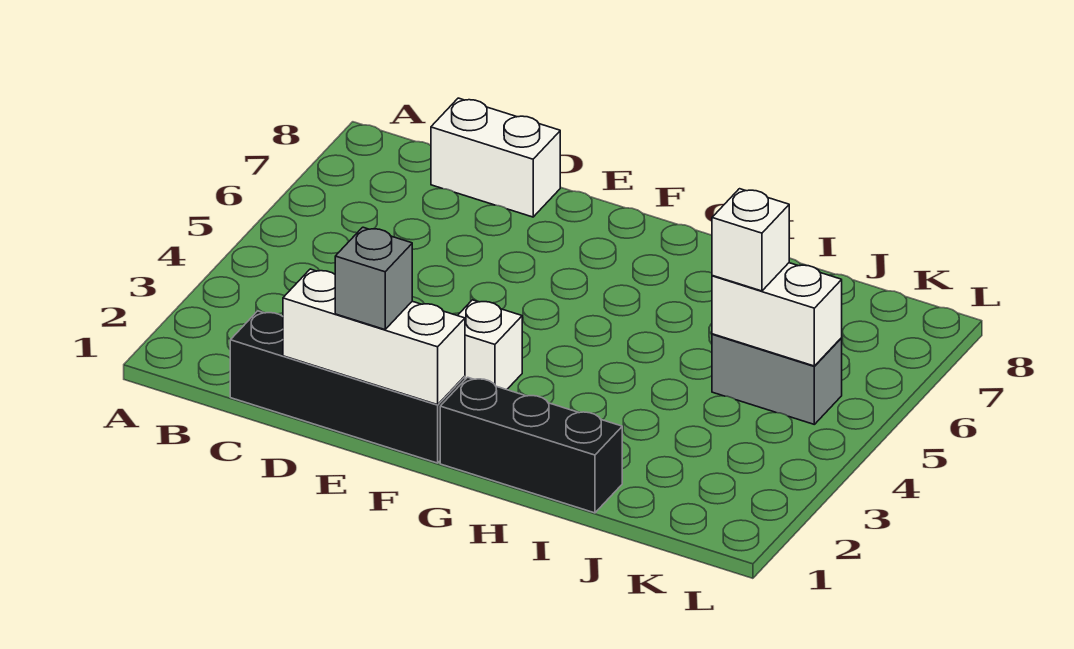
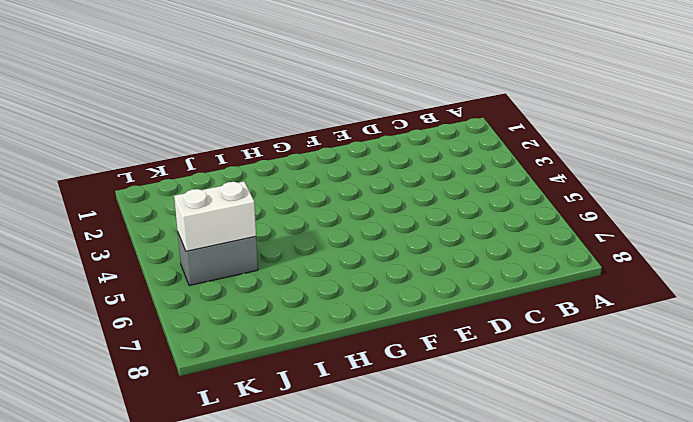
none -> black 1x4 brick [230,311,465,463]
none -> white 1x2 brick [431,98,560,217]

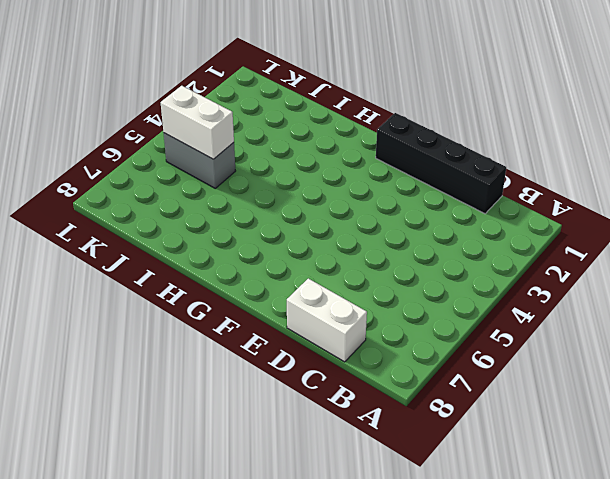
none -> white 1x1 brick [458,300,522,390]
none -> black 1x3 brick [440,377,622,513]

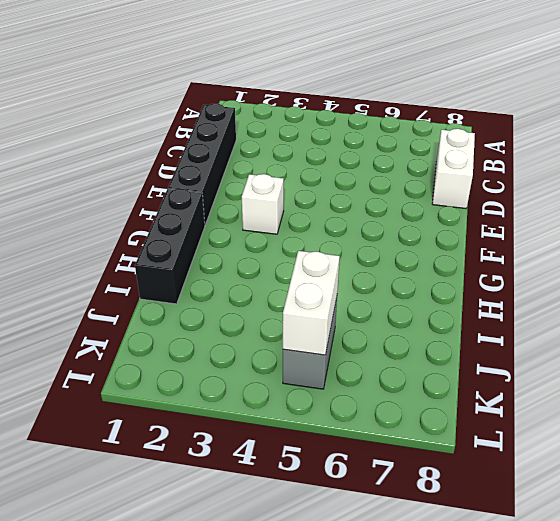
none -> white 1x3 brick [283,269,465,405]
none -> grey 1x1 brick [335,227,412,330]

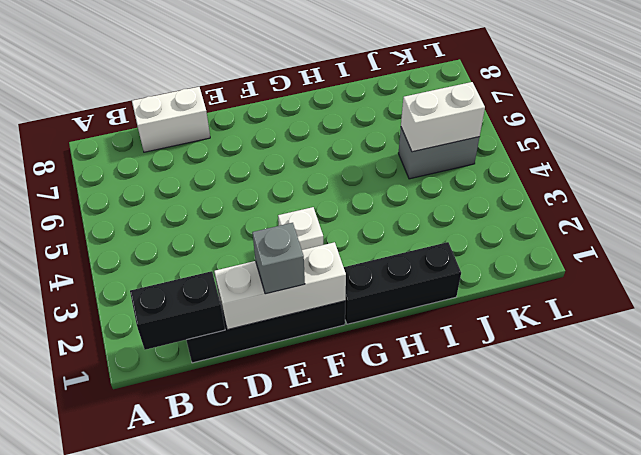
black 1x2 brick [130,271,225,350] -> none
none -> white 1x1 brick [712,189,789,291]

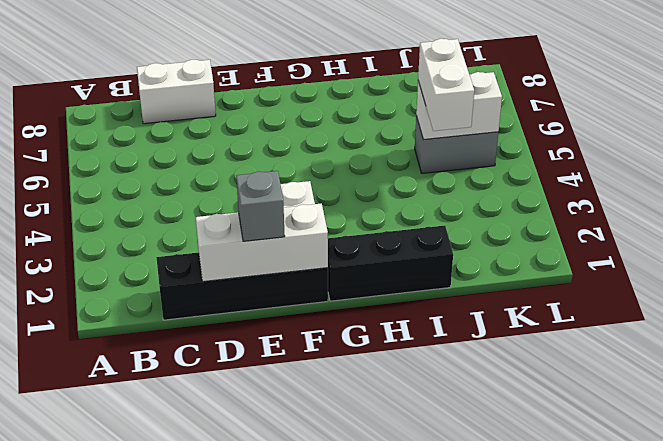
white 1x2 brick [418,39,474,131] -> white 1x1 brick [712,189,789,291]

